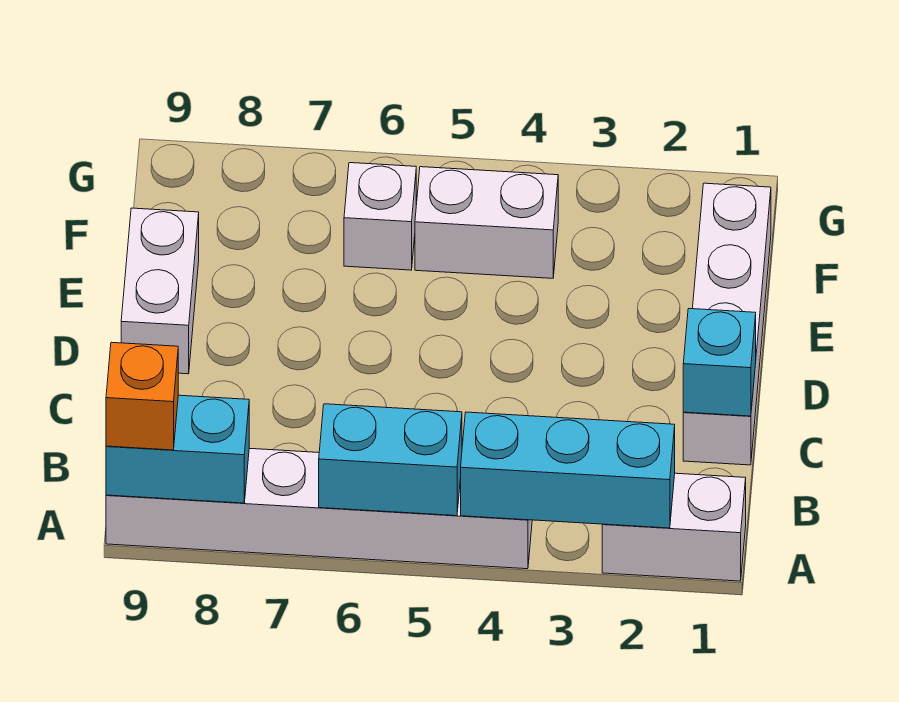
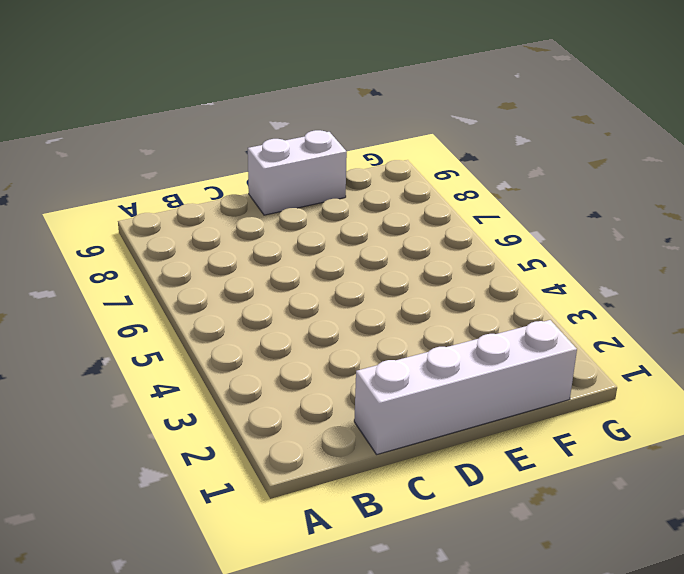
none -> white 1x2 brick [602,473,746,581]
none -> white 1x6 brick [106,448,532,569]

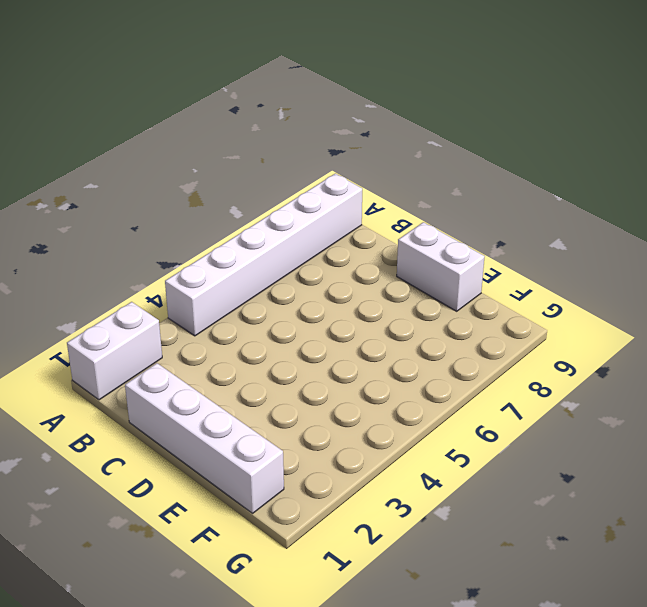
none -> white 1x2 brick [415,167,558,278]
none -> white 1x1 brick [344,163,416,270]

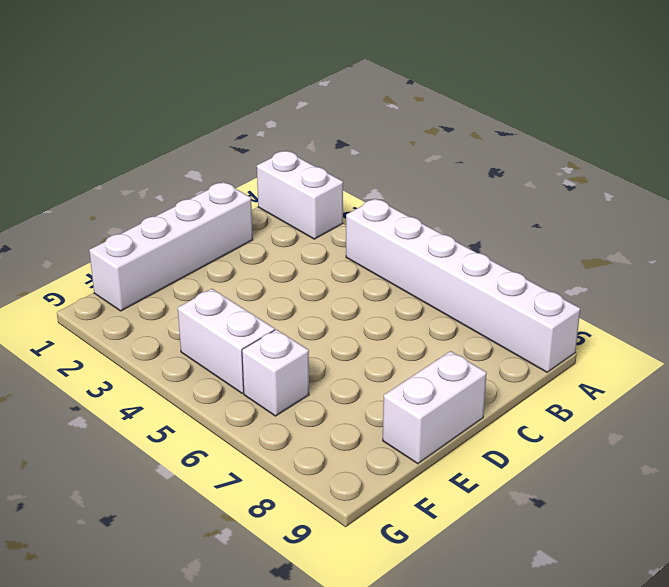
none -> cyan 1x3 brick [461,412,675,528]
none -> cyan 1x2 brick [319,404,462,516]

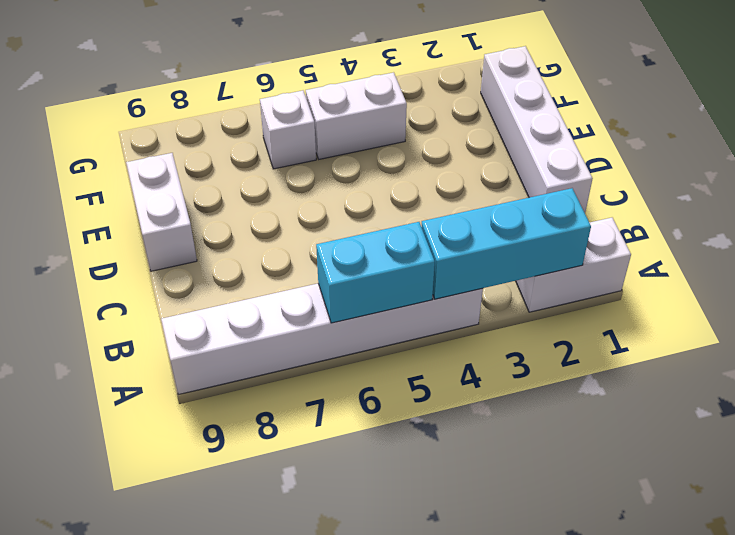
none -> cyan 1x2 brick [106,395,249,503]
none -> cyan 1x1 brick [683,309,756,416]

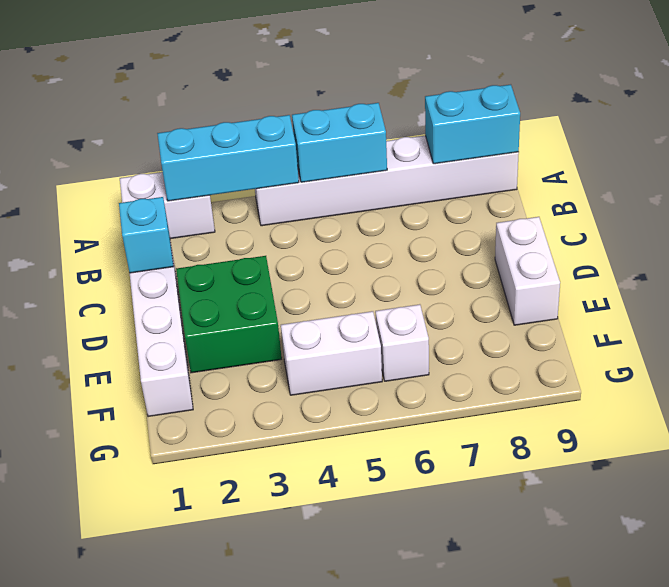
green 2x2 brick [176,256,282,373] -> none
none -> orange 1x1 brick [106,342,178,450]

